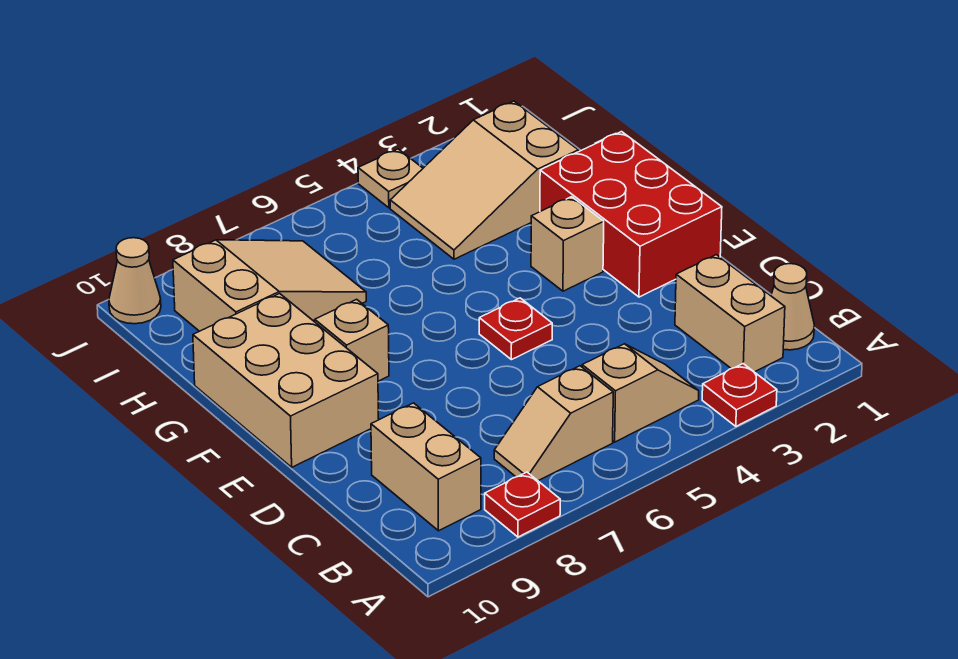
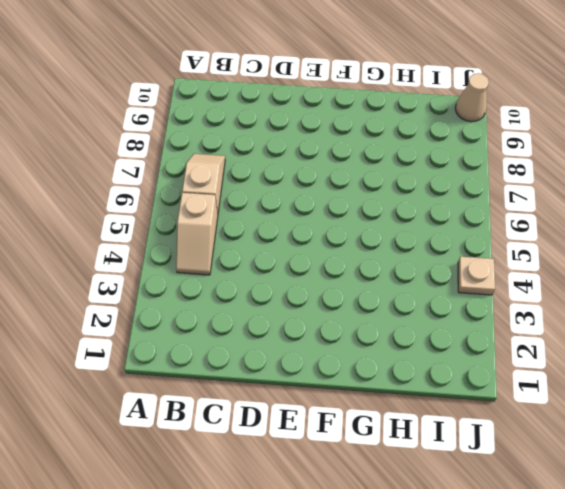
none -> red 1x1 plate [702,364,777,426]
none -> red 1x1 plate [485,472,560,537]
none -> tan 1x1 cone [771,264,814,350]

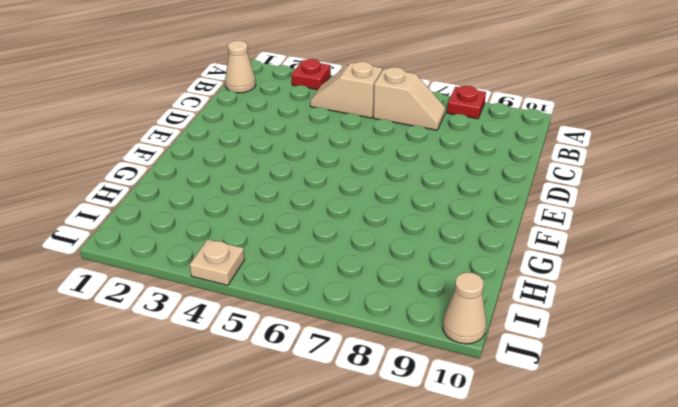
none -> tan 1x2 brick [675,255,785,372]
none -> tan 1x2 brick [371,403,481,531]
none -> red 2x3 brick [540,132,722,297]

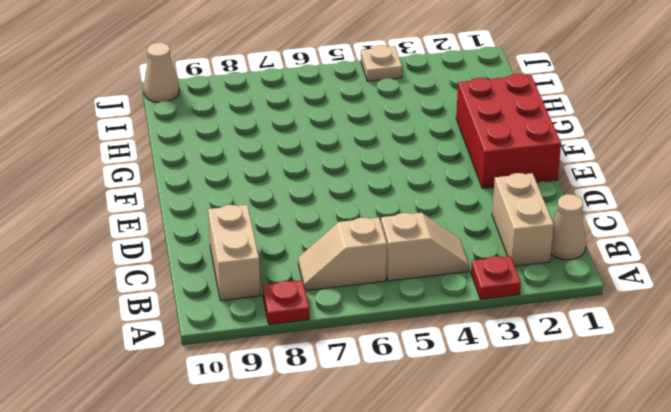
none -> red 1x1 plate [479,298,552,360]
none -> tan 2x3 brick [193,293,379,467]
none -> tan 1x1 brick [531,197,604,291]

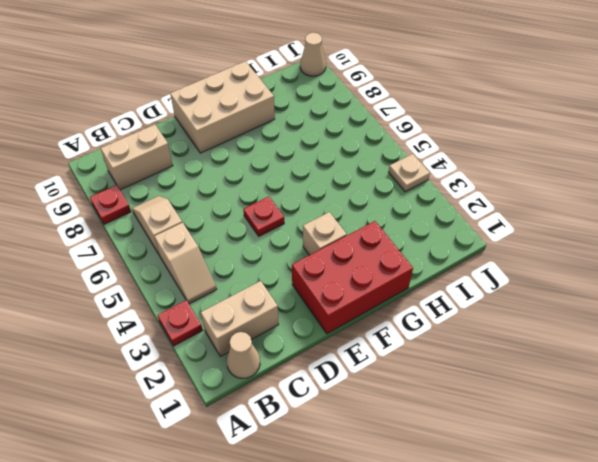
none -> tan 1x1 brick [315,299,389,381]
none -> tan 2x3 slope [390,101,578,259]
none -> tan 2x3 slope [173,240,366,331]

